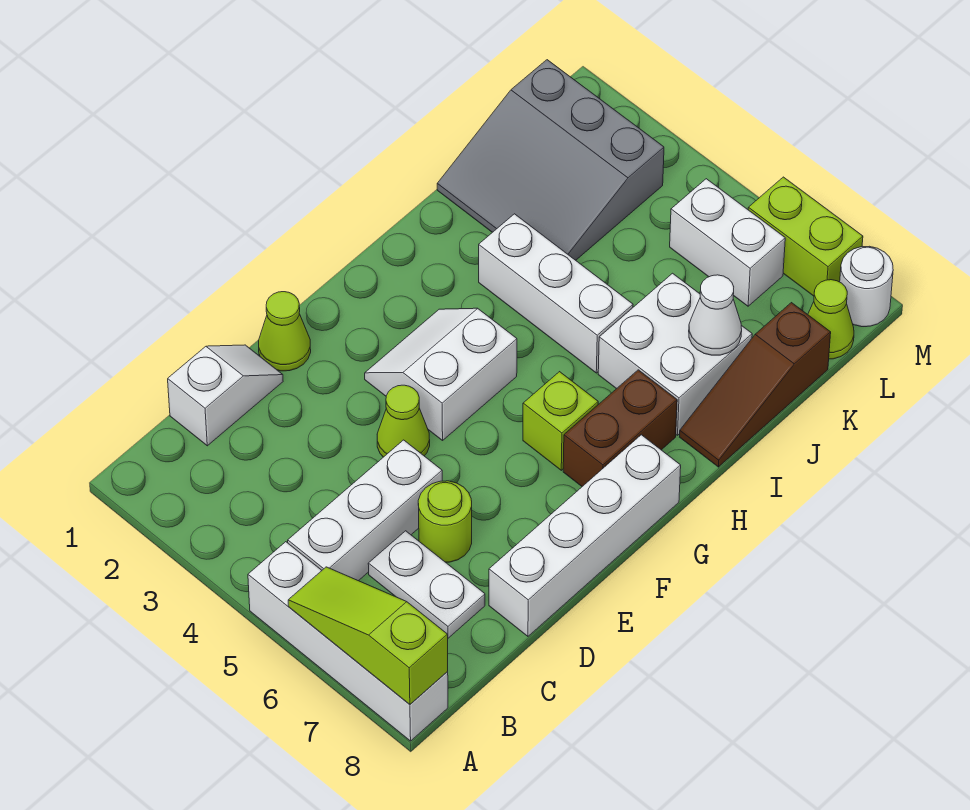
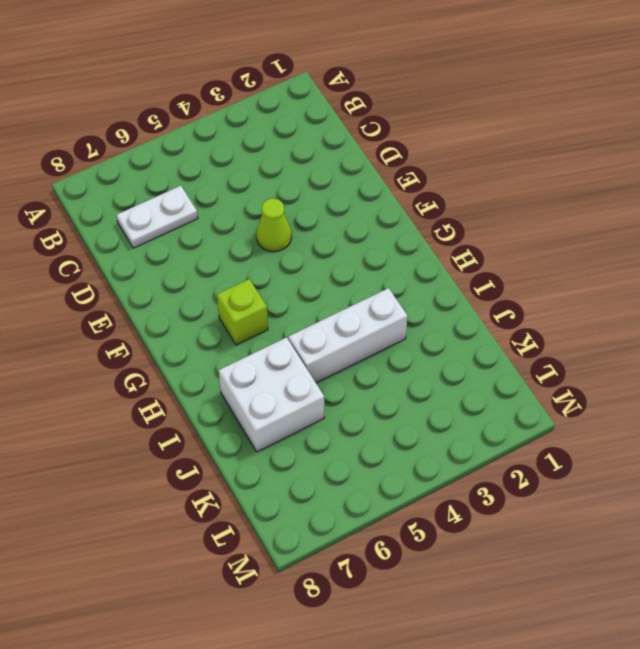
none -> white 1x4 brick [248,542,448,741]
none -> white 1x3 brick [288,440,442,581]
none -> white 1x2 slope [168,345,283,446]

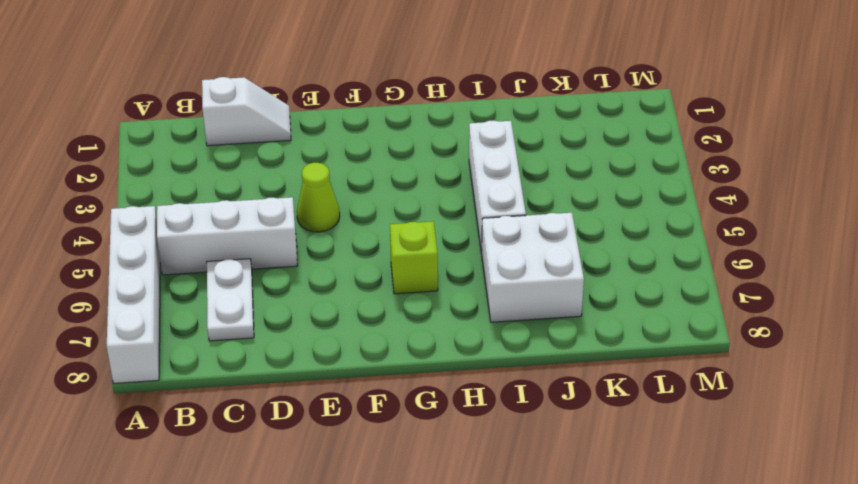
none -> lime 1x1 round brick [418,481,472,562]
none -> white 1x4 brick [489,435,681,636]
none -> lime 1x1 cone [259,292,311,371]

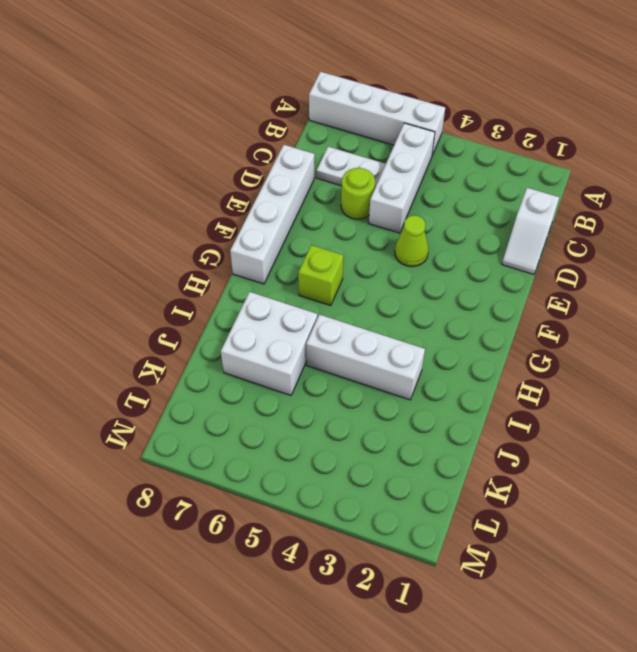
none -> lime 1x1 cone [259,292,311,371]
none -> white 2x2 slope [365,308,517,440]
none -> brown 1x2 brick [563,370,677,486]

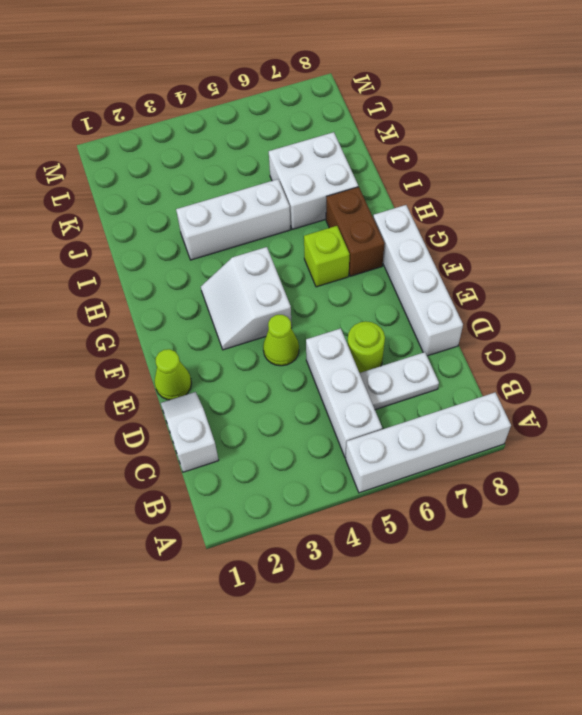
none -> brown 1x3 slope [680,303,831,467]
none -> grey 3x3 slope [437,60,664,260]
none -> white 1x2 brick [670,179,785,306]

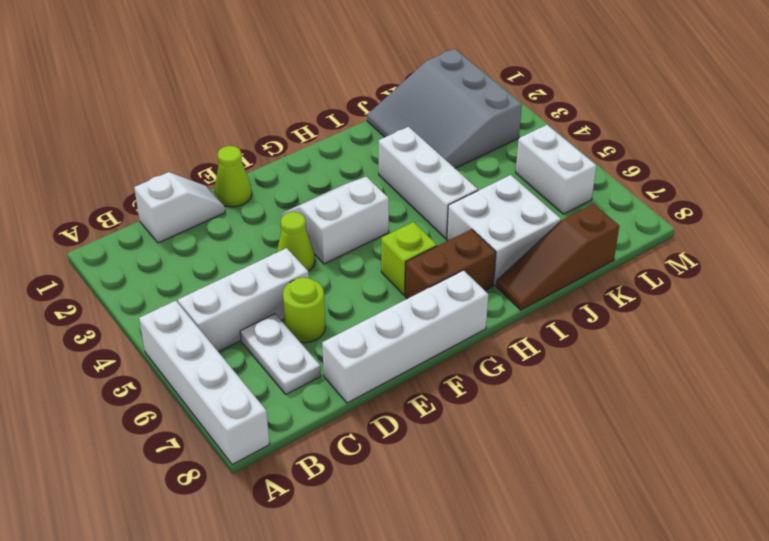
none -> lime 1x1 cone [808,280,854,359]
none -> lime 1x2 brick [748,177,863,296]
none -> white 1x1 round brick [840,246,893,327]

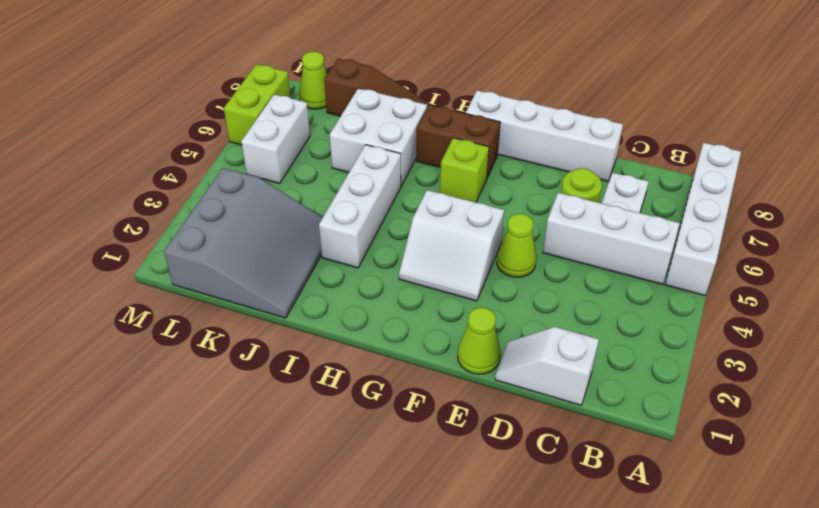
none -> white 1x1 round brick [840,246,893,327]
none -> lime 1x3 slope [288,567,448,704]
none -> white 1x1 cone [689,275,742,355]

